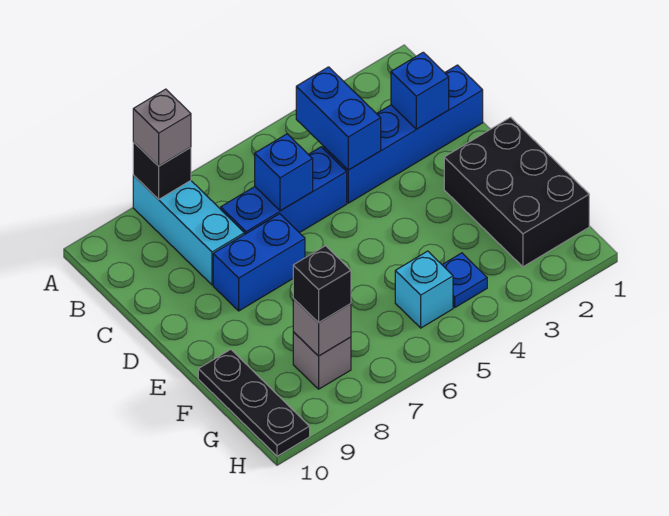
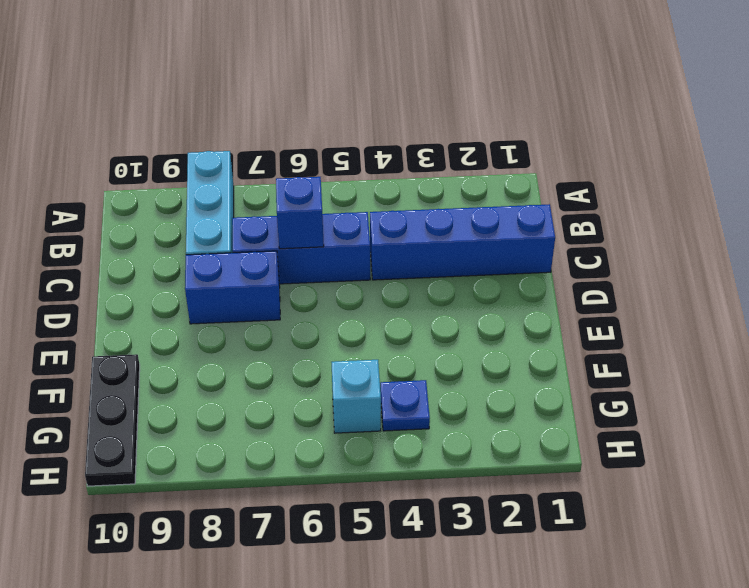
none -> black 2x3 brick [444,117,589,267]
none -> grey 1x1 brick [293,332,351,389]
none -> black 1x1 brick [133,142,191,199]

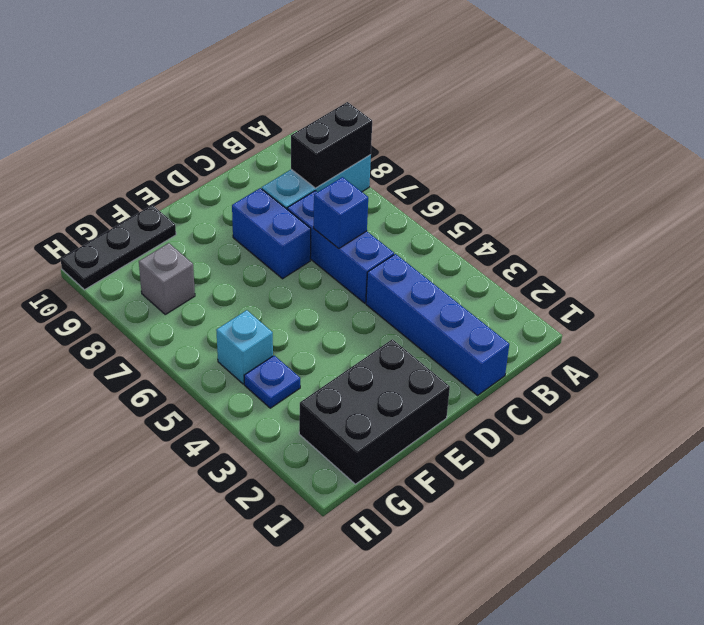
black 1x2 brick [291,102,372,188] -> black 1x1 brick [133,142,191,199]
none -> blue 1x2 brick [296,67,381,170]
none -> blue 1x1 brick [391,52,449,129]
none -> grey 1x1 brick [293,299,351,356]

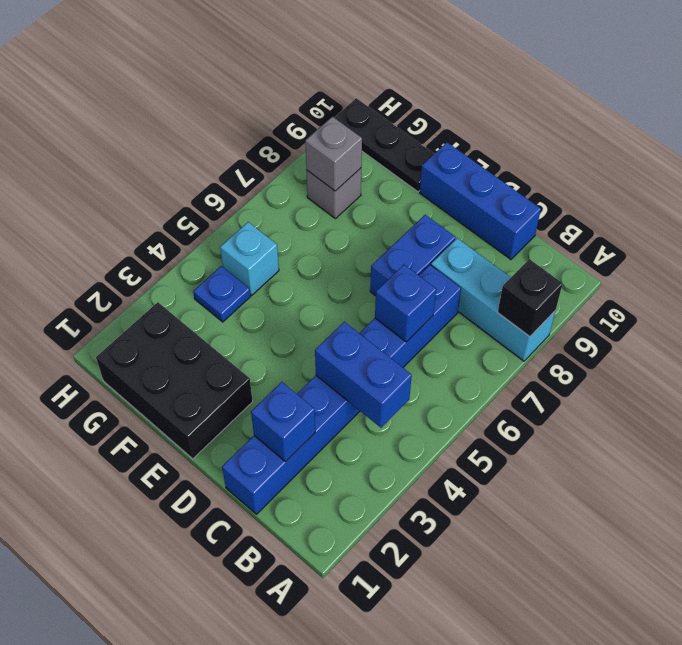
blue 1x3 brick [420,142,541,259] -> none
none -> grey 1x1 brick [133,89,191,166]
none -> black 1x1 brick [293,246,351,323]

